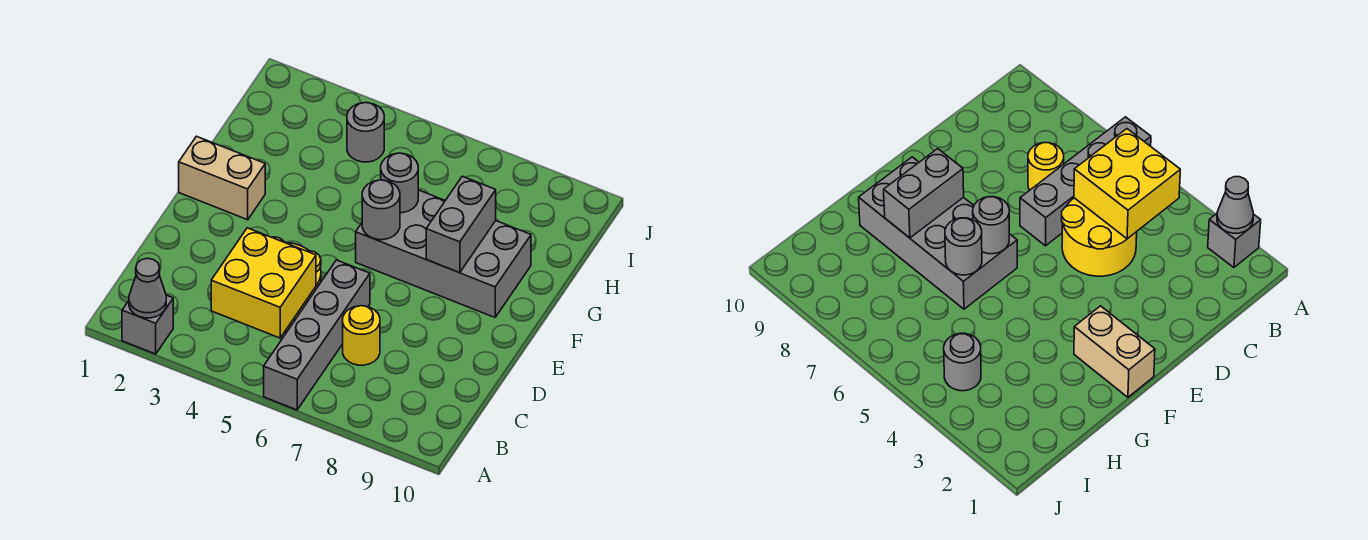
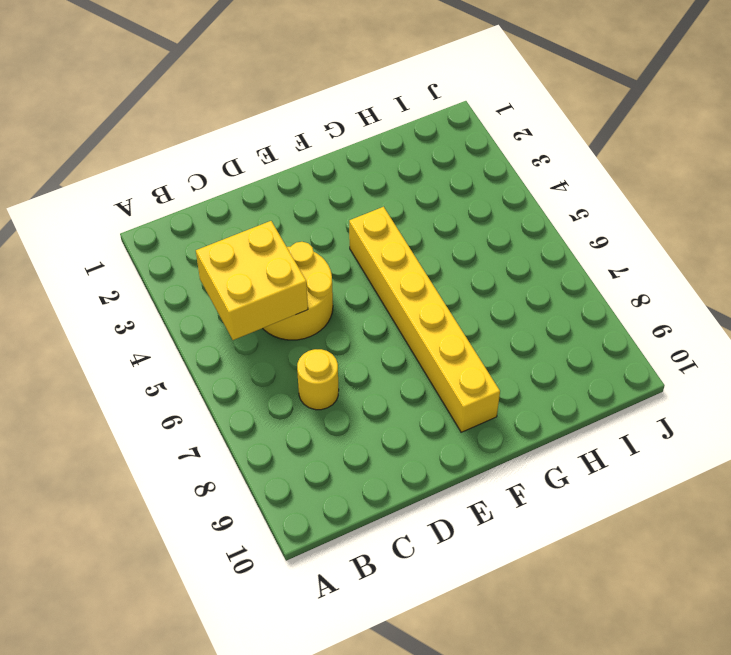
yellow 1x6 brick [349,207,500,432] -> grey 2x4 brick [356,190,531,317]
none -> grey 1x1 brick [122,295,173,354]
none -> grey 1x4 brick [264,260,370,410]
none -> tan 1x2 brick [179,136,265,220]

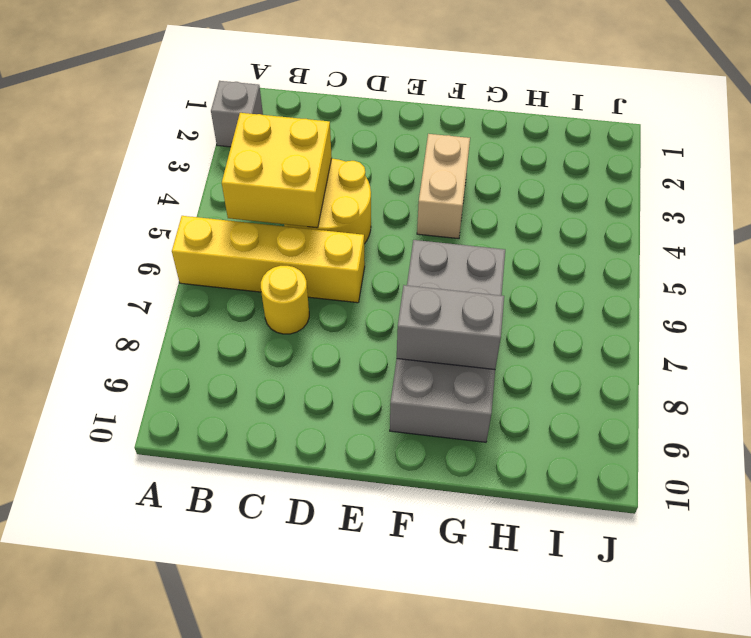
yellow 1x4 brick [172,216,365,303] -> grey 1x4 brick [264,260,370,410]
tan 1x2 brick [417,134,470,239] -> tan 1x2 brick moved to [179,136,265,220]
none -> grey 1x1 round brick [347,103,384,162]
none -> grey 1x1 cone [129,258,166,318]
none -> grey 1x1 round brick [362,180,400,240]

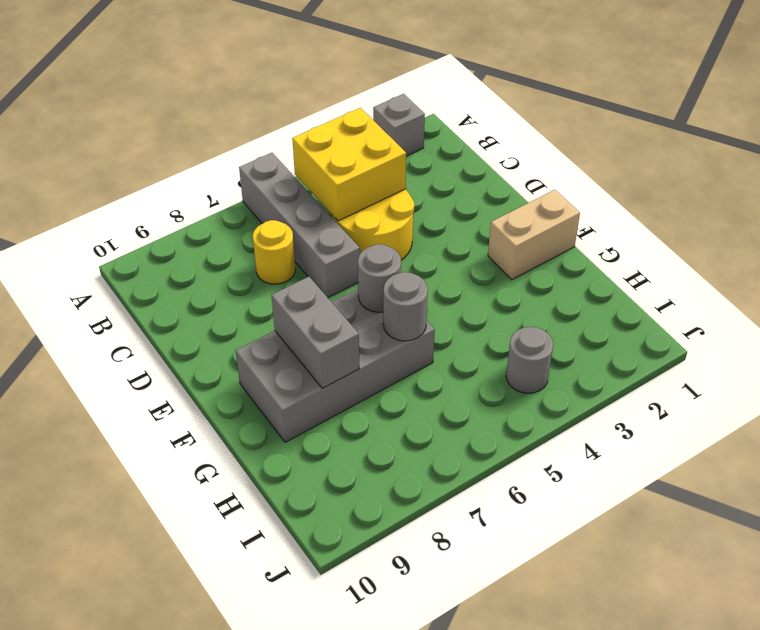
none -> grey 1x1 cone [129,258,166,318]

